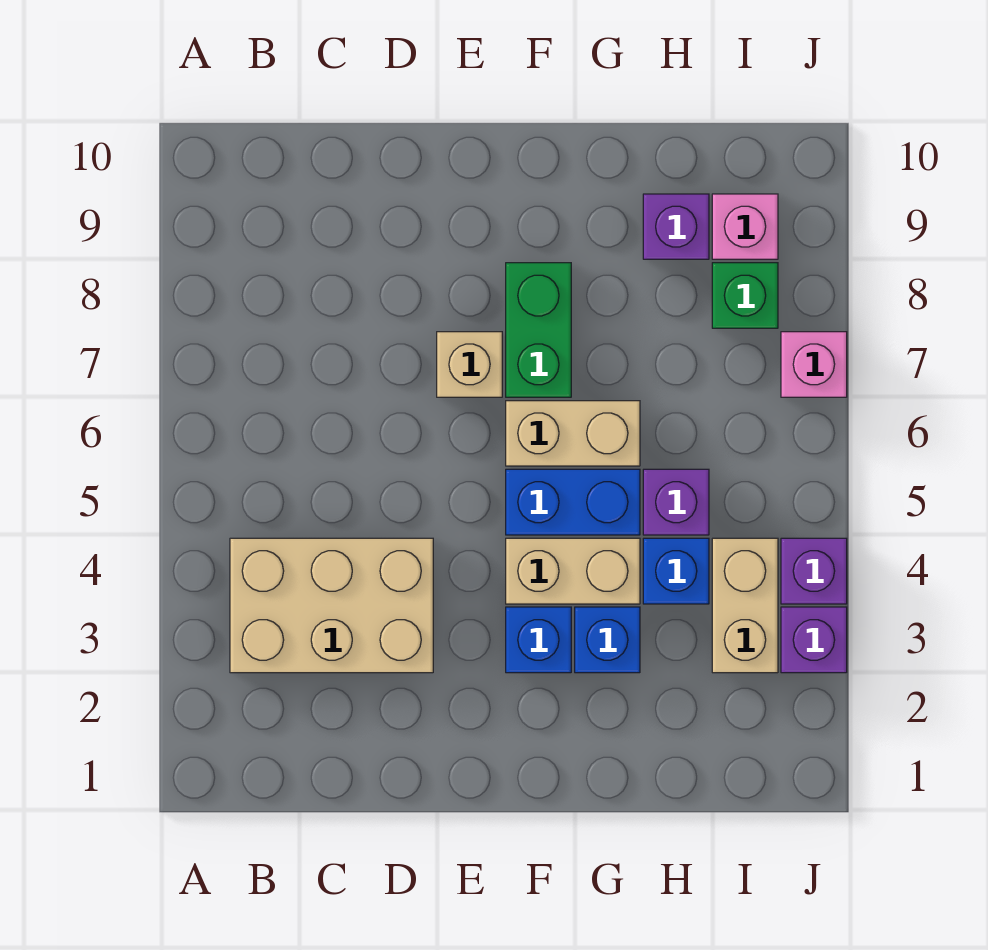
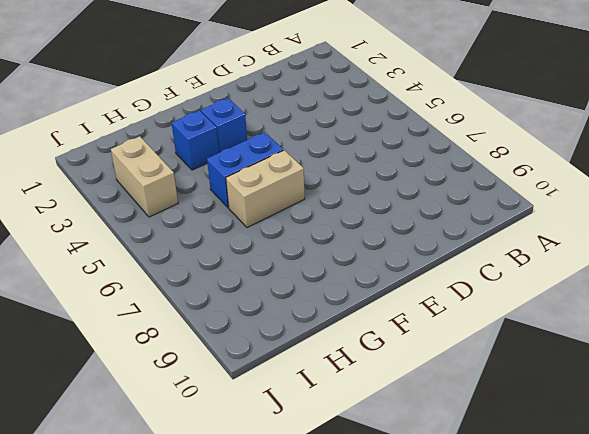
none -> tan 2x3 brick [230,538,433,673]
none -> tan 1x1 brick [437,332,502,397]
none -> tan 1x2 brick [506,538,640,604]

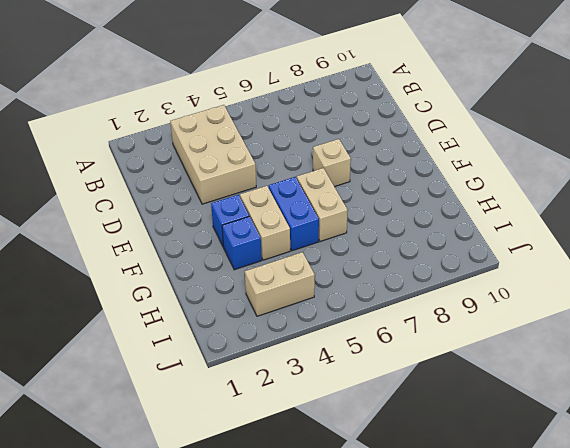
none -> green 1x2 brick [506,263,571,397]
none -> blue 1x1 brick [643,538,709,604]
none -> purple 1x1 brick [643,469,709,535]

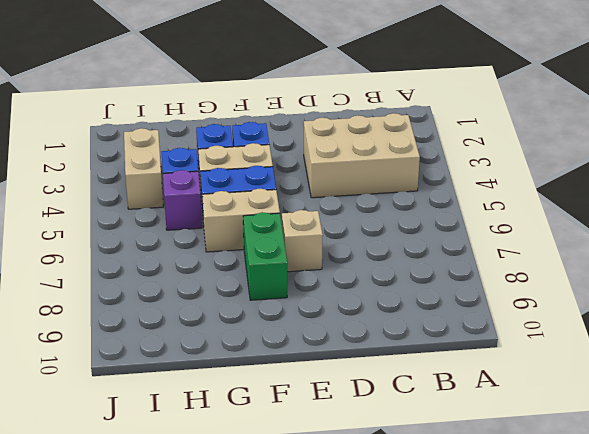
none -> purple 1x1 brick [643,194,709,259]
none -> green 1x1 brick [712,263,778,328]
none -> pink 1x1 brick [712,194,778,259]

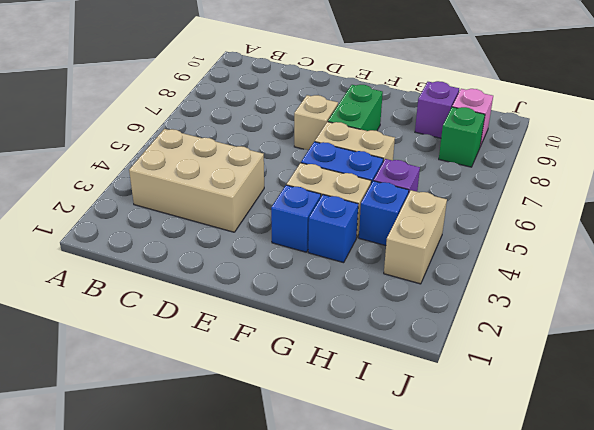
none -> purple 1x1 brick [781,607,847,673]
none -> purple 1x1 brick [781,538,847,604]
none -> pink 1x1 brick [781,332,847,397]

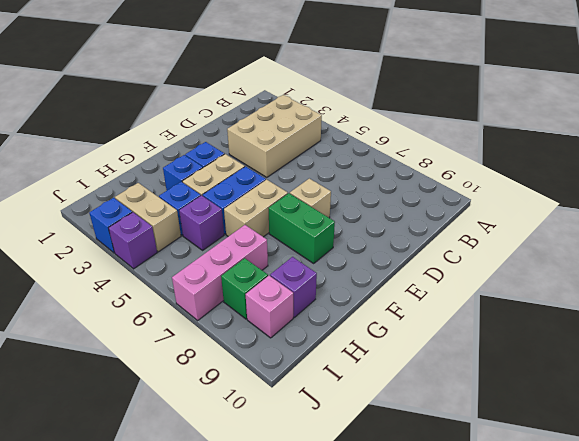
pink 1x3 brick [172,225,268,320] -> pink 1x1 brick [781,332,847,397]
blue 1x1 brick [89,198,132,253] -> purple 1x1 brick [781,607,847,673]

